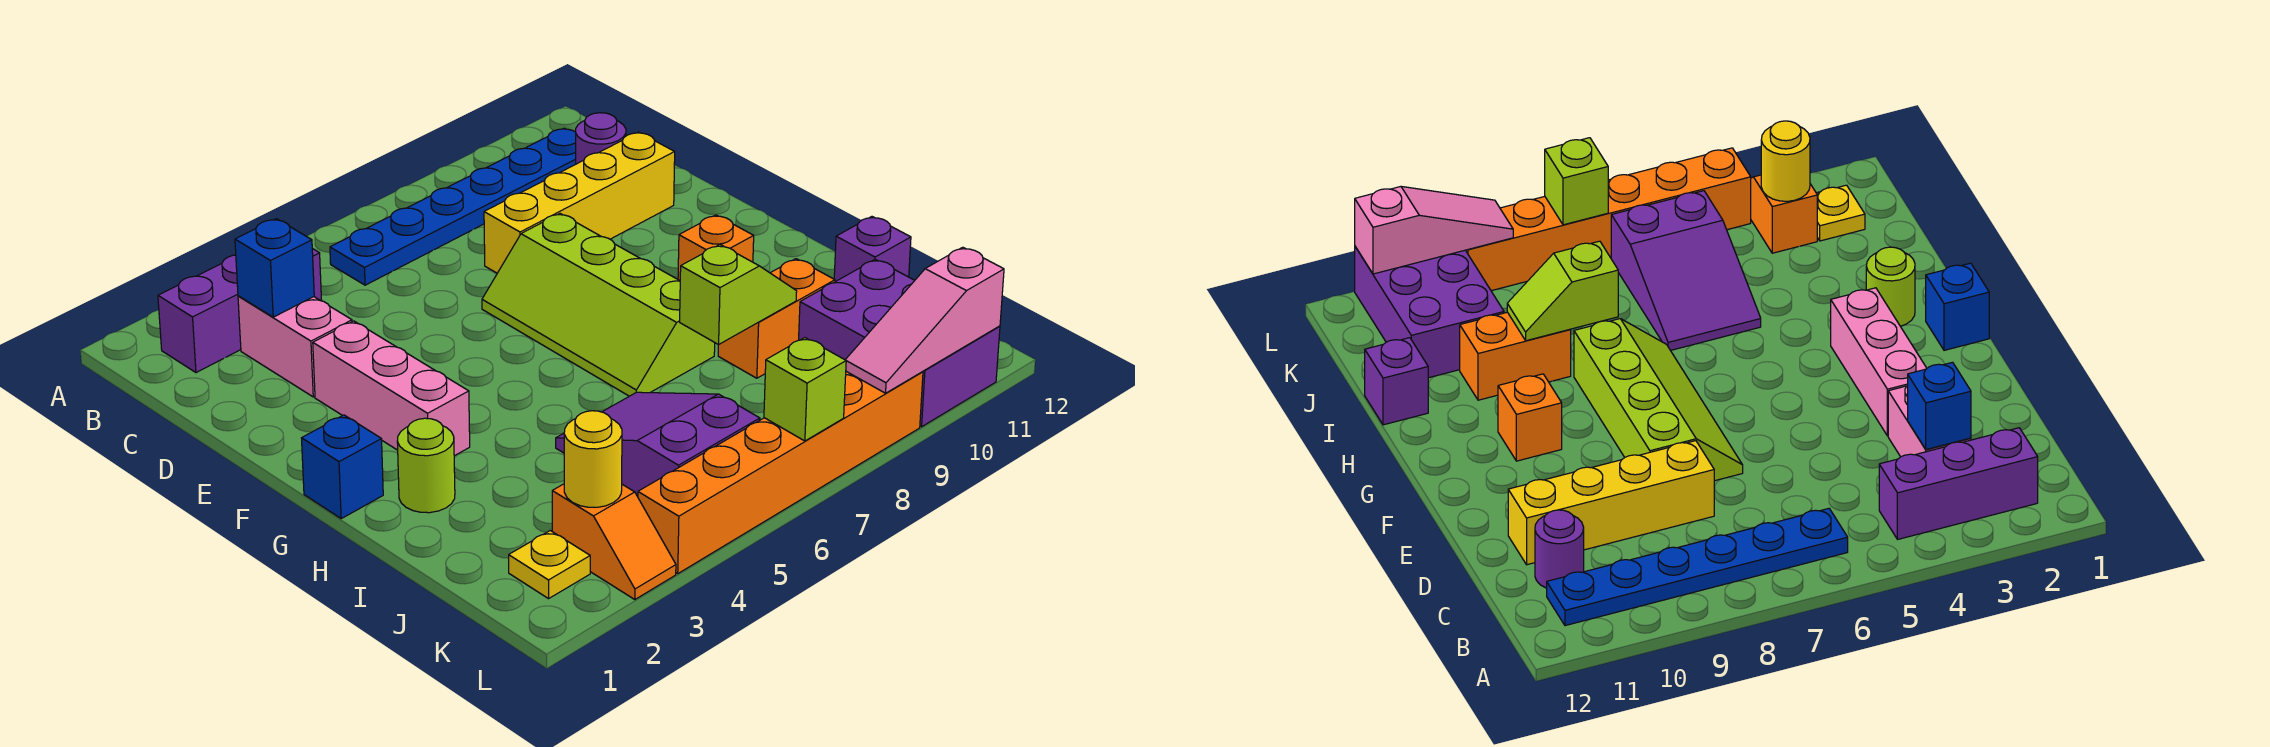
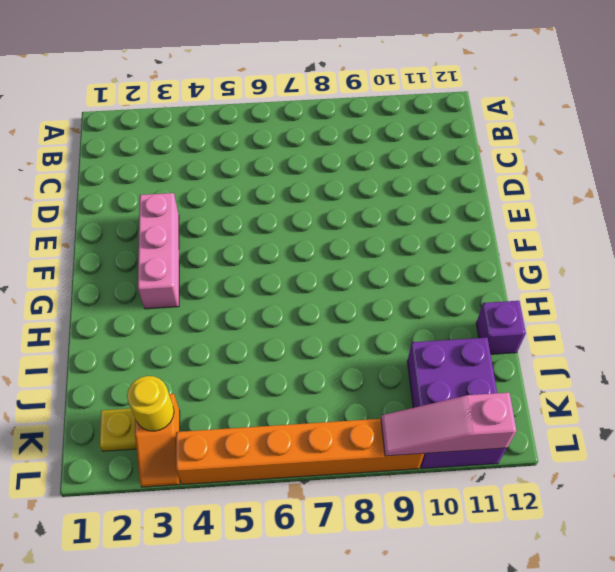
none -> purple 1x3 brick [158,249,322,373]
none -> blue 1x6 plate [330,128,576,285]
none -> pink 1x2 brick [238,296,352,397]

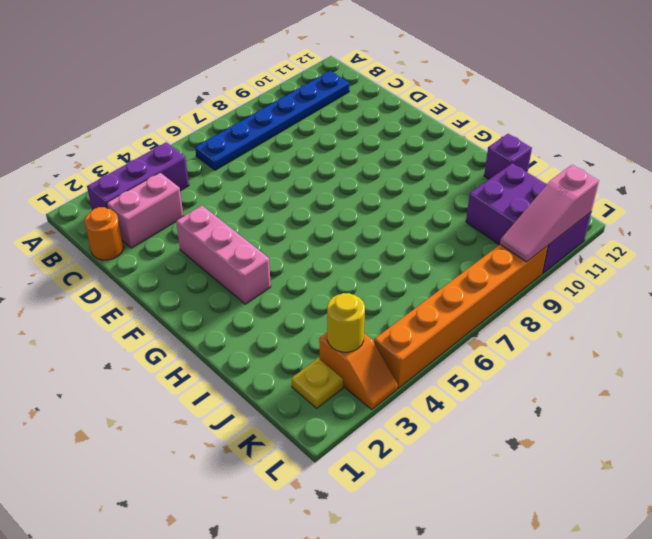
orange 1x1 round brick [84,207,124,260] -> none
pink 1x2 brick [107,173,183,248] -> pink 1x2 brick turned to [238,296,352,397]
none -> purple 1x1 round brick [576,113,626,164]
none -> yellow 1x4 brick [484,132,675,273]
none -> lime 2x4 slope [482,214,715,396]

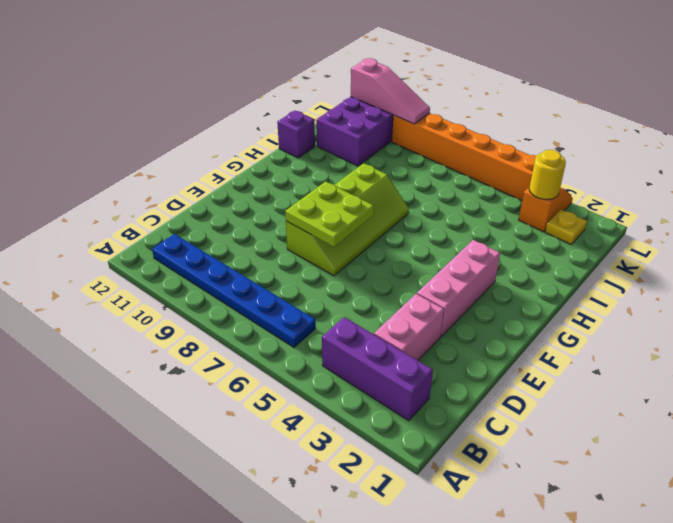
lime 2x2 plate [285,182,374,247] -> none
none -> purple 1x1 round brick [576,113,626,164]
none -> yellow 1x4 brick [484,132,675,273]
none -> blue 1x1 brick [302,415,383,518]

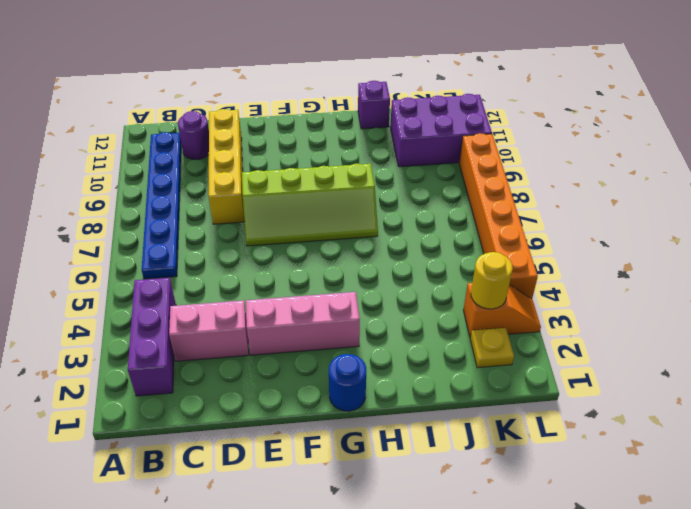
blue 1x1 round brick [329,354,366,411] -> blue 1x1 brick [302,415,383,518]
none -> orange 1x1 brick [678,215,754,280]
none -> lime 1x1 round brick [397,418,455,513]
none -> purple 2x3 slope [556,392,760,497]

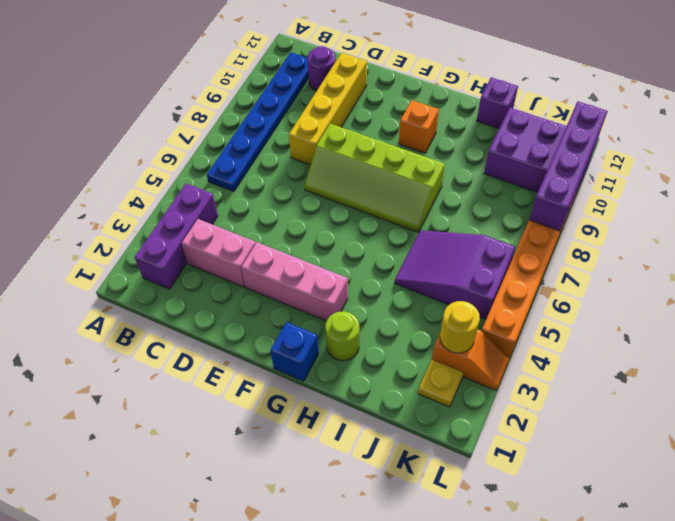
purple 1x4 brick [529,102,608,231] -> pink 1x3 slope [845,247,1004,393]
none -> orange 1x2 brick [718,259,835,378]
none -> blue 1x1 brick [235,219,314,317]
none -> lime 1x2 slope [680,245,797,345]

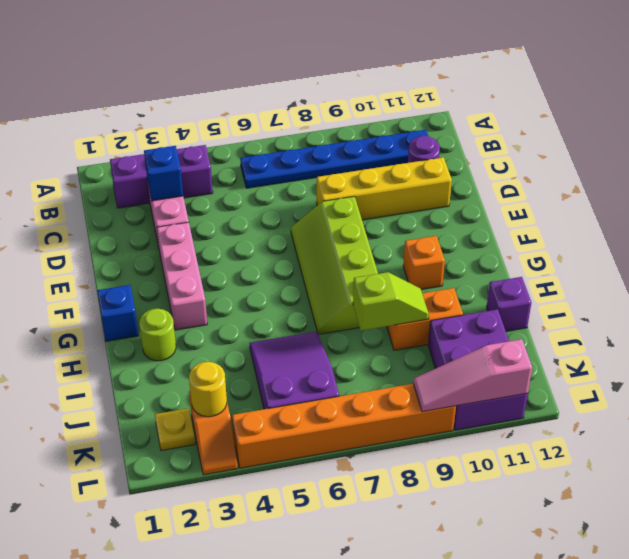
none -> lime 1x1 brick [764,338,846,441]

